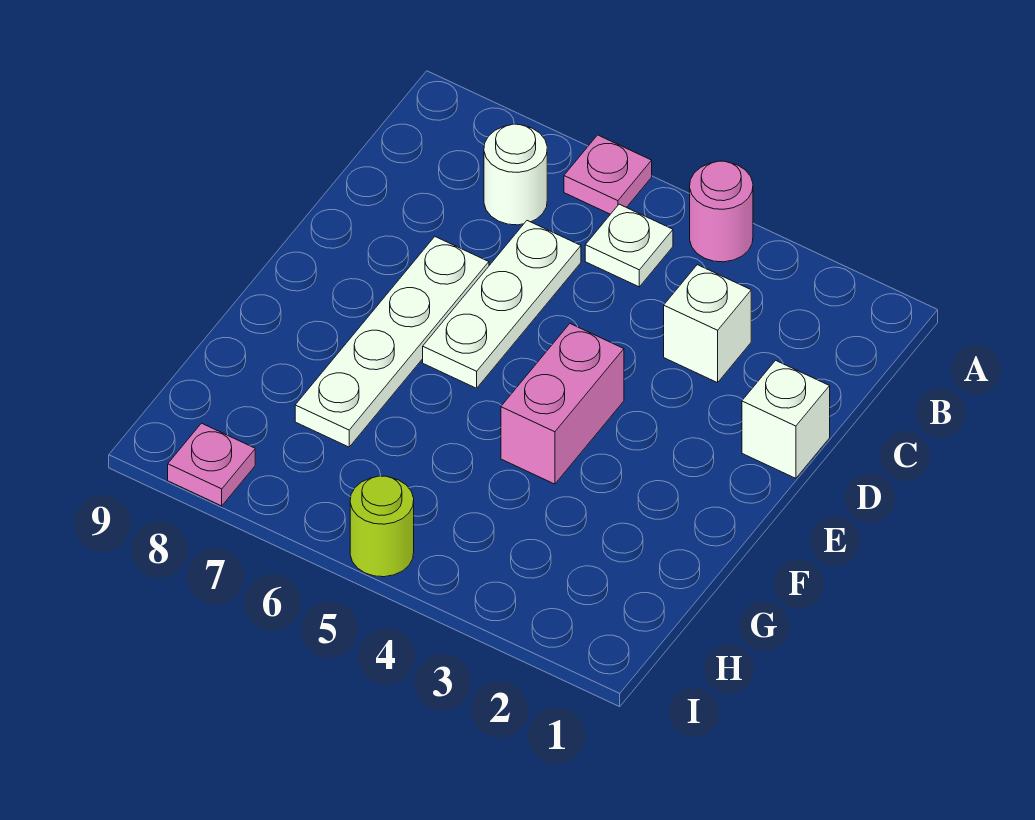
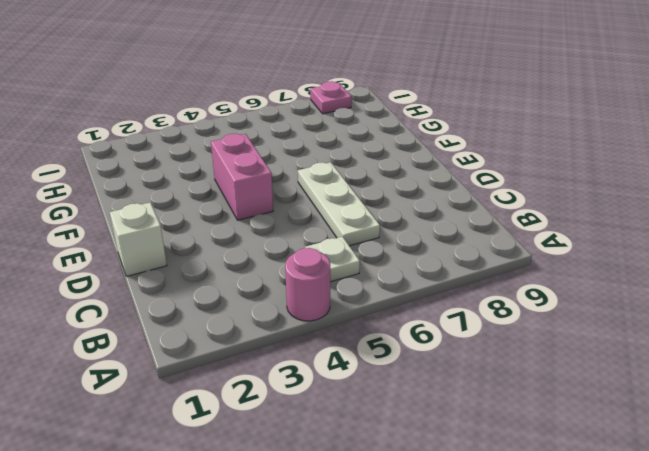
none -> pink 1x1 plate [564,135,652,214]
none -> white 1x1 round brick [484,124,547,225]

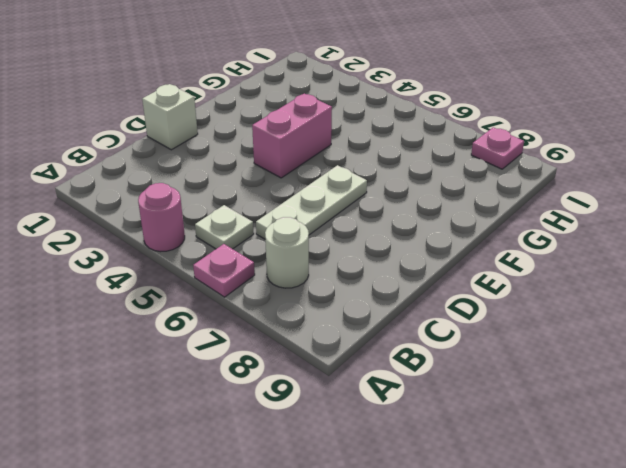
none -> white 1x1 brick [664,265,751,383]
none -> white 1x4 plate [295,237,489,447]

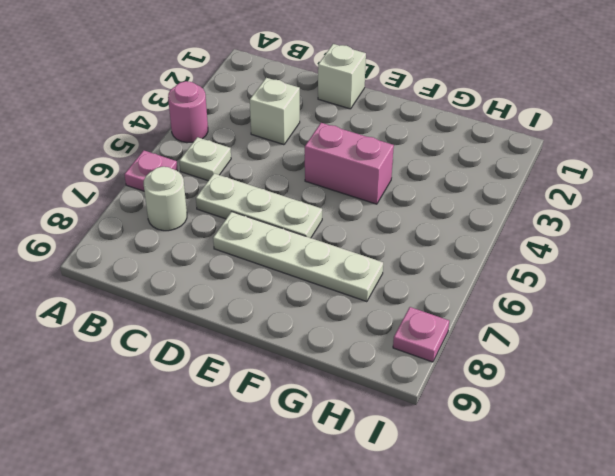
none -> lime 1x1 round brick [350,476,414,577]

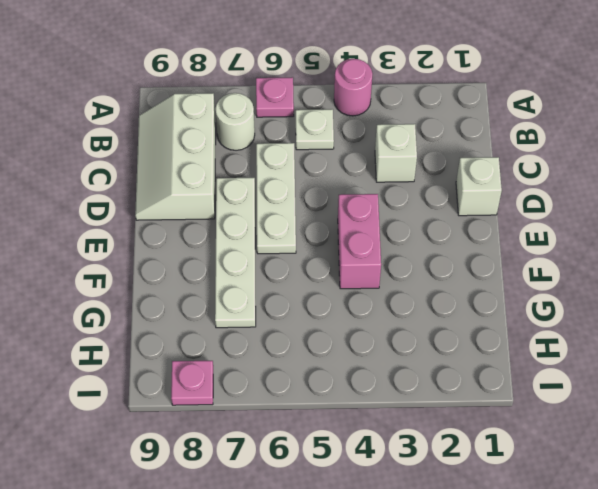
white 2x3 slope [135,93,216,220] -> none
none -> lime 1x1 round brick [350,476,414,577]

